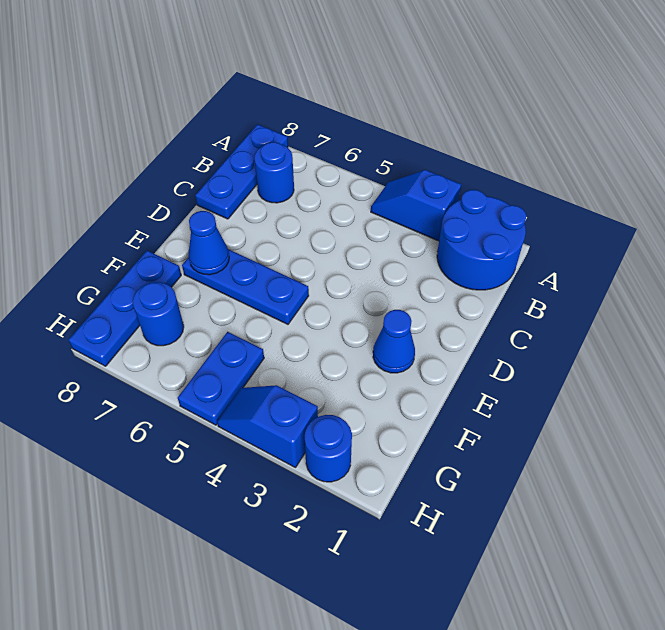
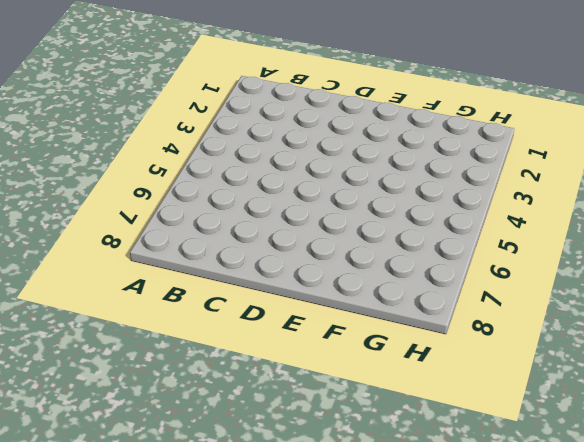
none -> blue 2x2 round brick [437,190,526,290]
none -> blue 1x2 slope [371,170,461,241]
none -> blue 1x3 plate [195,124,288,219]

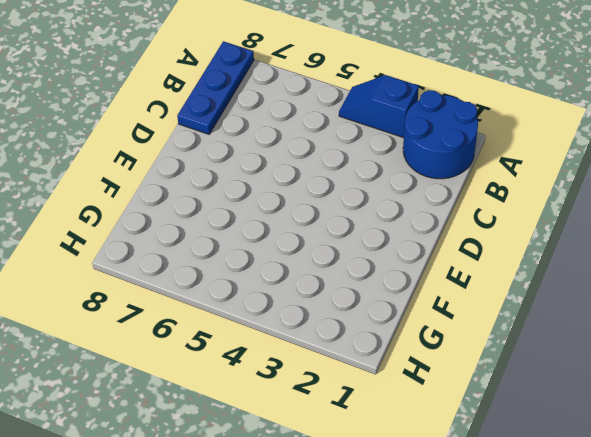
none -> blue 1x1 round brick [254,142,294,203]
none -> blue 1x1 cone [373,310,415,373]
none -> blue 1x3 plate [182,249,309,324]

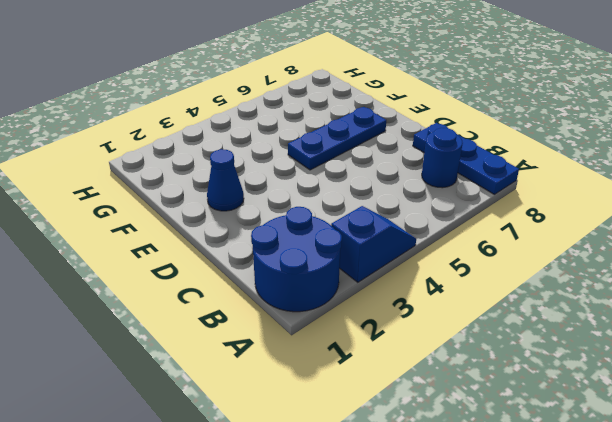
none -> blue 1x3 plate [69,251,181,366]
none -> blue 1x2 plate [178,332,264,425]
none -> blue 1x1 round brick [133,282,184,346]

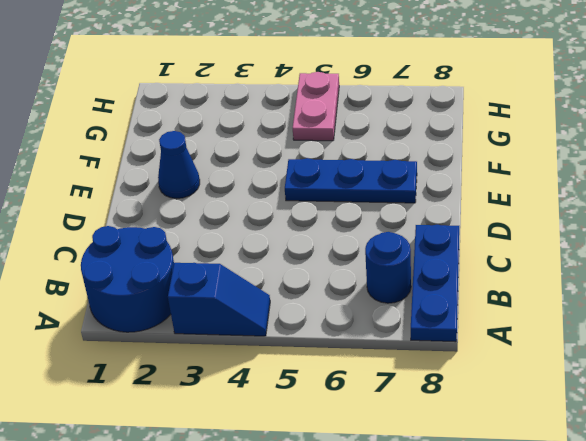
pink 1x2 plate [293,72,339,141] -> blue 1x2 plate [178,332,264,425]
none -> blue 1x3 plate [69,251,181,366]
none -> blue 1x1 round brick [133,282,184,346]
none -> blue 1x1 round brick [305,415,352,482]

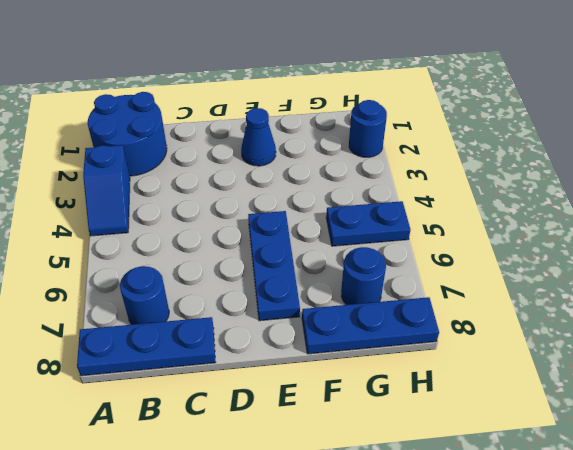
none -> blue 1x2 slope [217,385,318,468]
none -> blue 1x1 cone [189,211,229,275]

